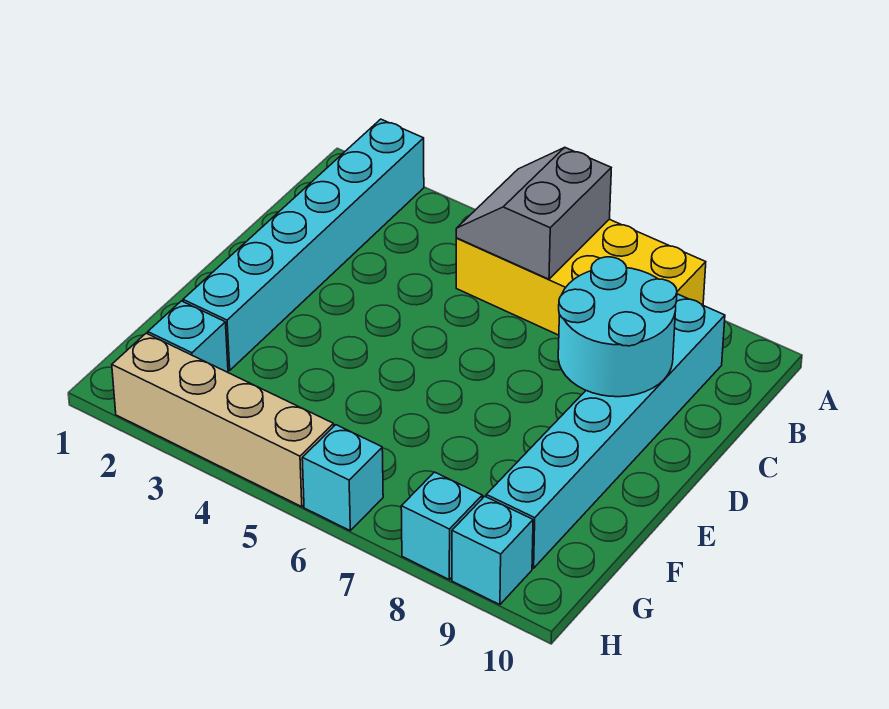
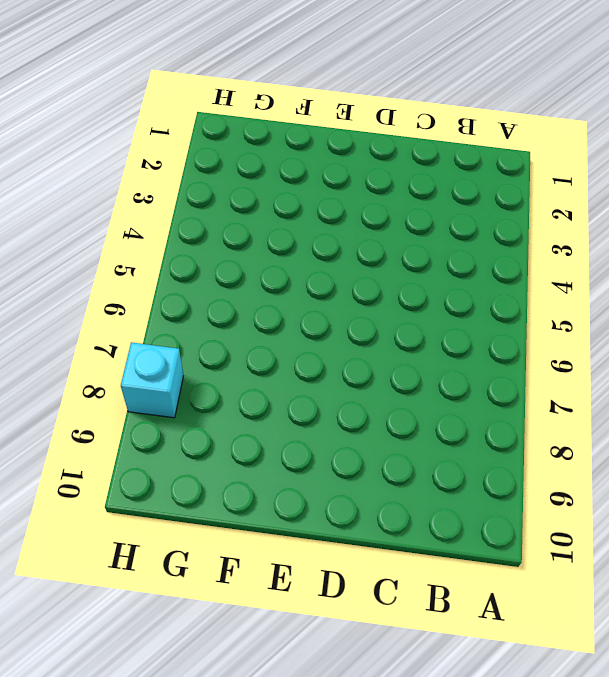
none -> cyan 1x6 brick [183,119,424,370]
none -> yellow 2x4 brick [456,219,706,335]

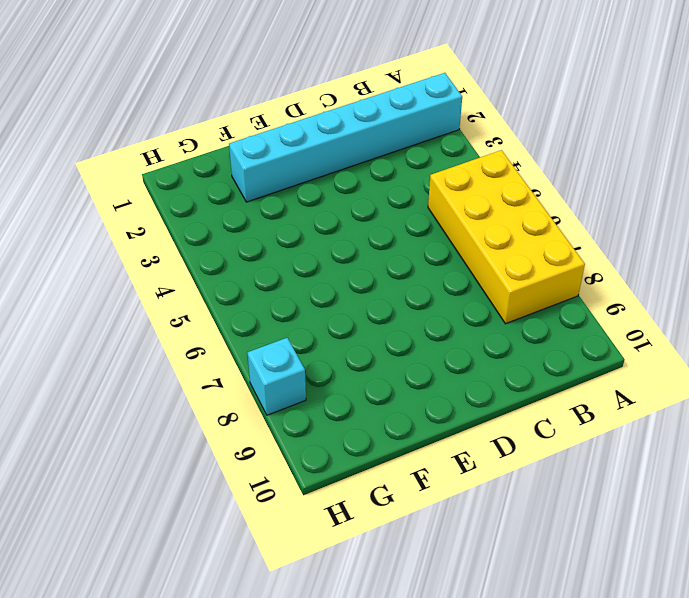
none -> cyan 1x6 brick [486,294,725,568]
none -> cyan 1x1 brick [148,301,228,372]

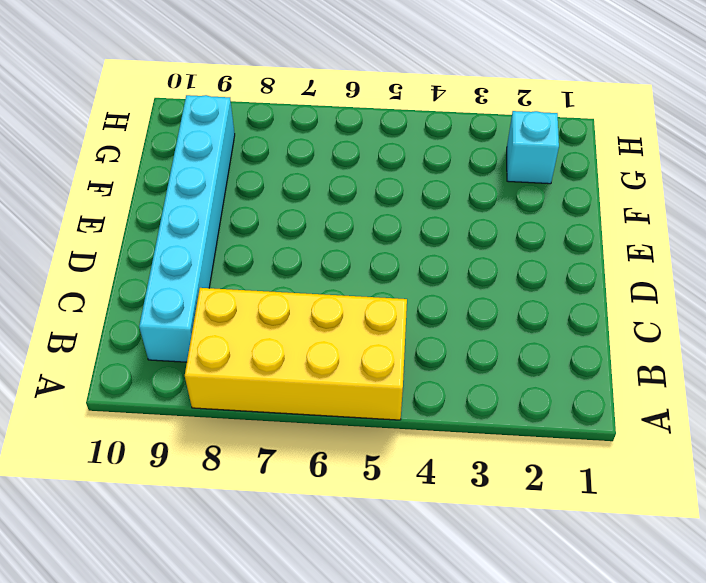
none -> cyan 1x6 brick [183,119,424,370]
none -> tan 1x4 brick [112,333,334,507]

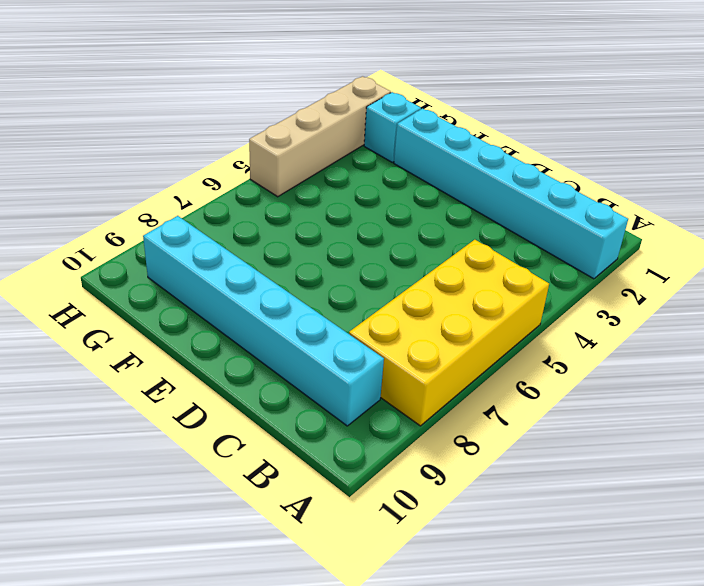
none -> cyan 1x1 brick [302,425,383,530]
none -> cyan 1x1 brick [401,472,482,580]

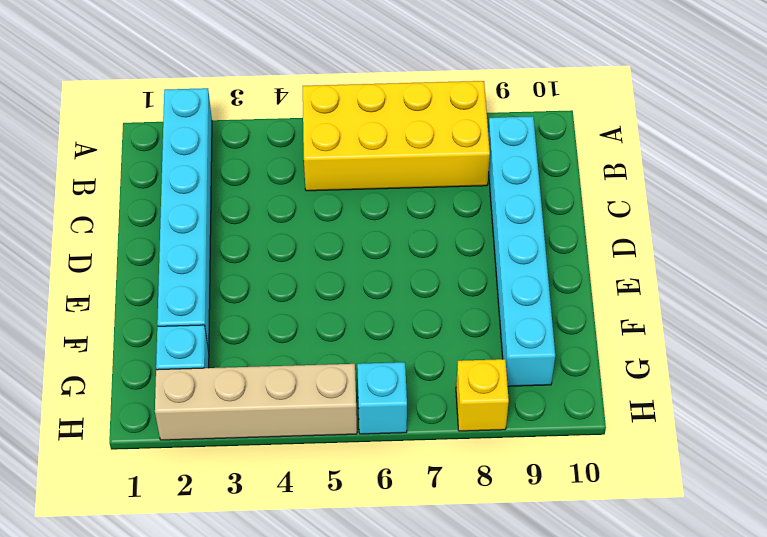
yellow 1x1 brick [456,359,509,431] -> cyan 1x1 brick [401,472,482,580]
none -> cyan 1x1 brick [452,496,533,605]
none -> grey 2x2 slope [456,148,611,279]

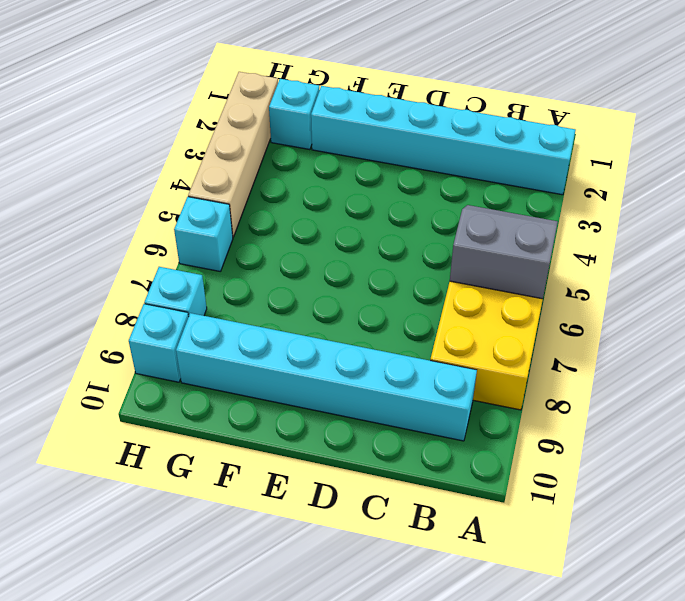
none -> cyan 2x2 round brick [558,257,677,397]

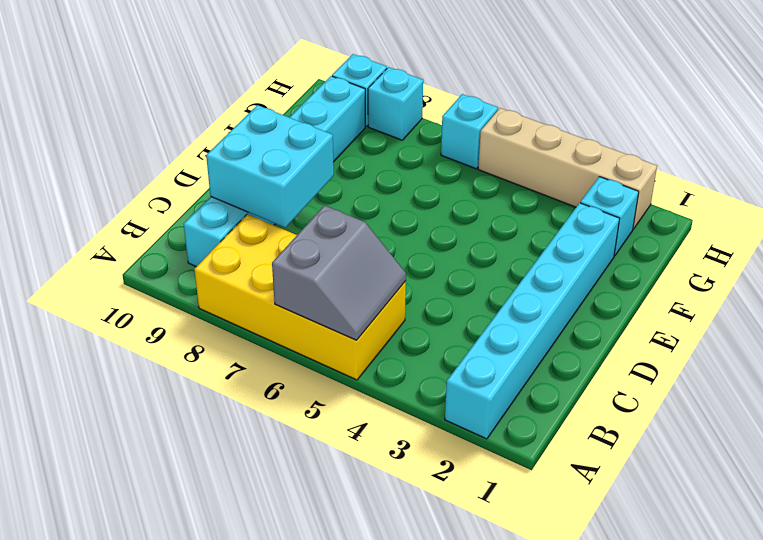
cyan 2x2 brick [206,105,334,228] -> cyan 2x2 round brick [558,257,677,397]

